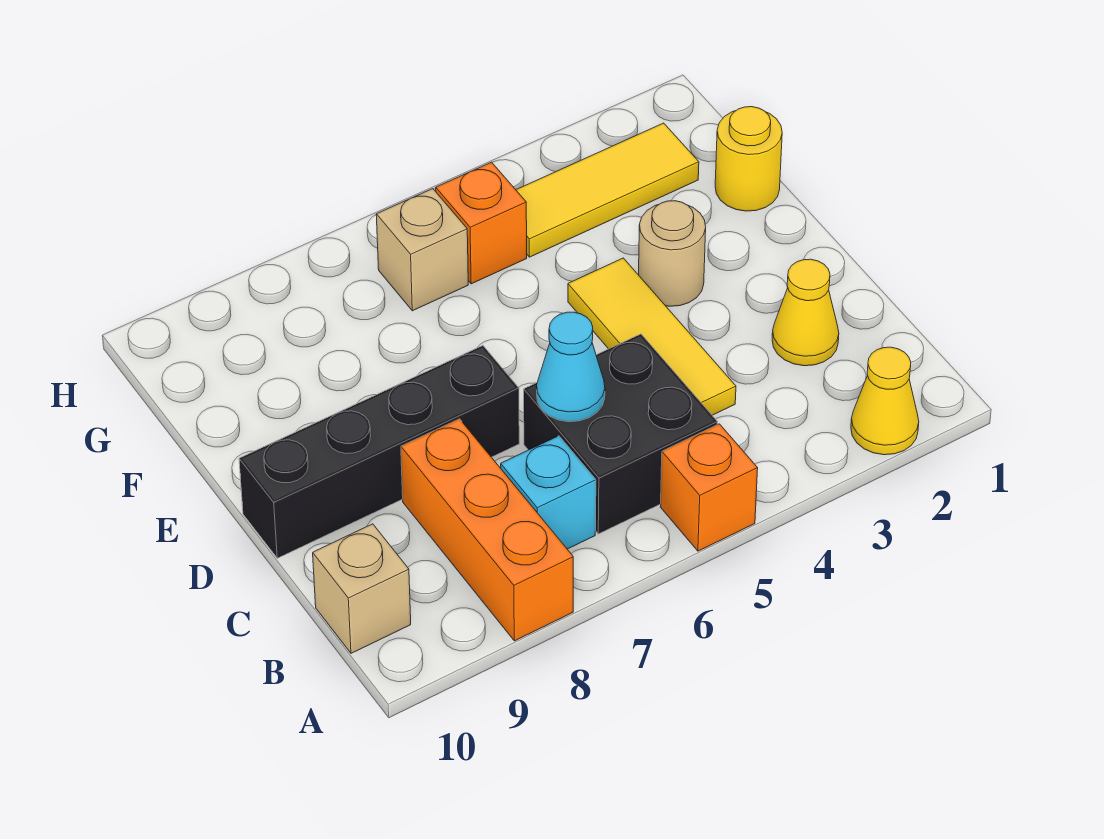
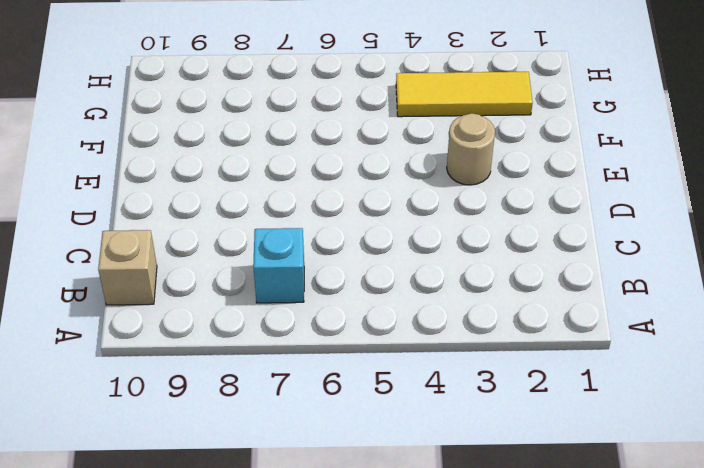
none -> yellow 1x1 cone [851,347,919,455]
none -> orange 1x1 brick [661,424,758,551]
none -> orange 1x3 brick [401,419,573,641]

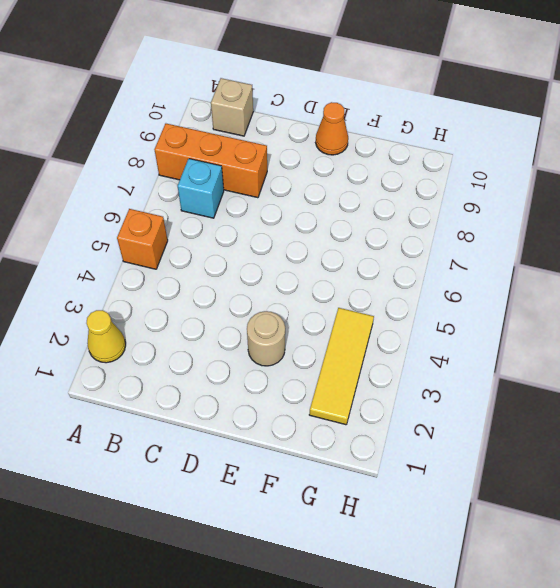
orange 1x1 cone [316,102,348,155] -> none
none -> black 2x2 brick [524,334,717,534]
none -> yellow 1x1 cone [772,259,839,366]
none -> yellow 1x3 tile [568,258,736,415]

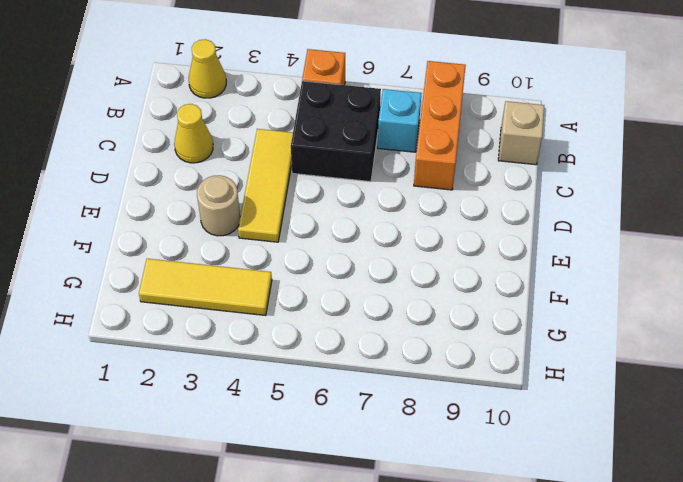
none -> black 1x4 brick [239,346,519,558]
none -> yellow 1x1 round brick [715,107,782,211]
none -> orange 1x1 brick [436,162,527,284]

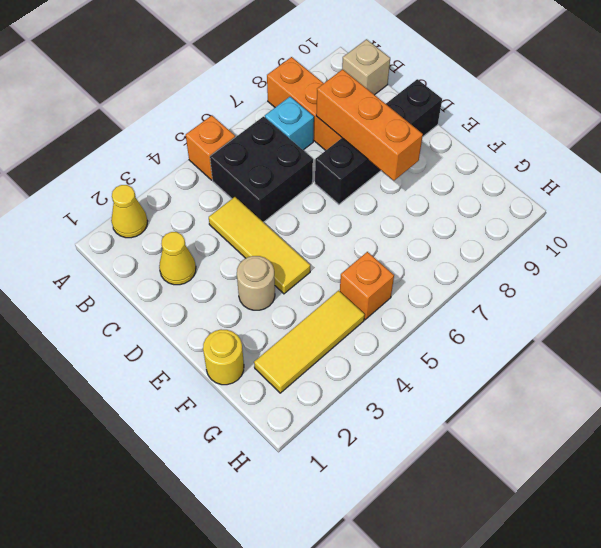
orange 1x3 brick [316,69,423,181] -> none
none -> tan 1x1 brick [376,189,468,311]
none -> cyan 1x1 cone [537,312,605,422]

